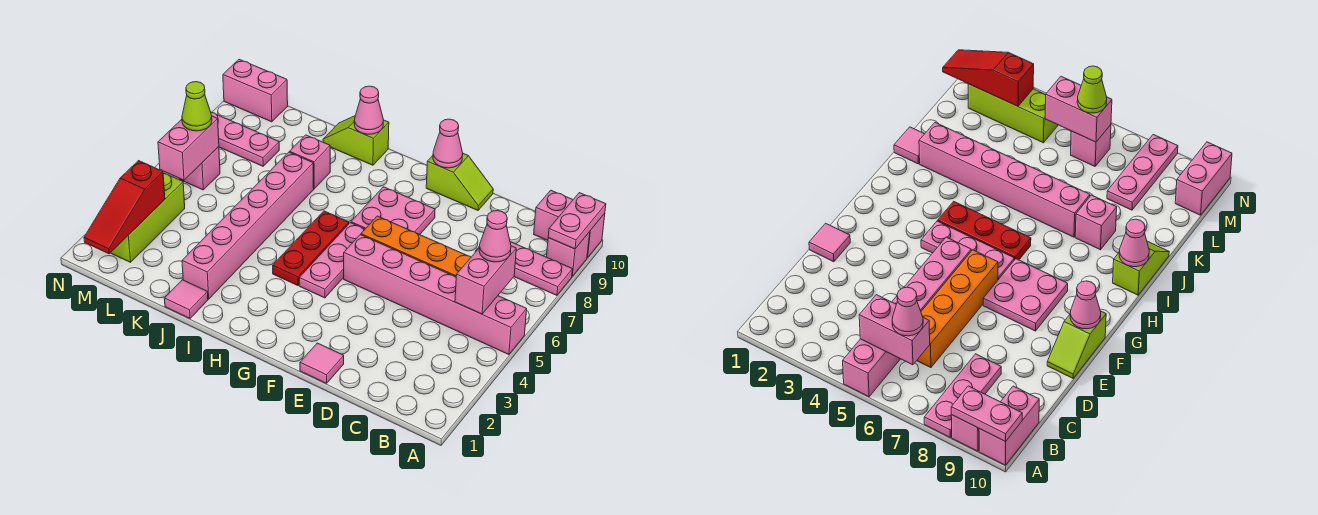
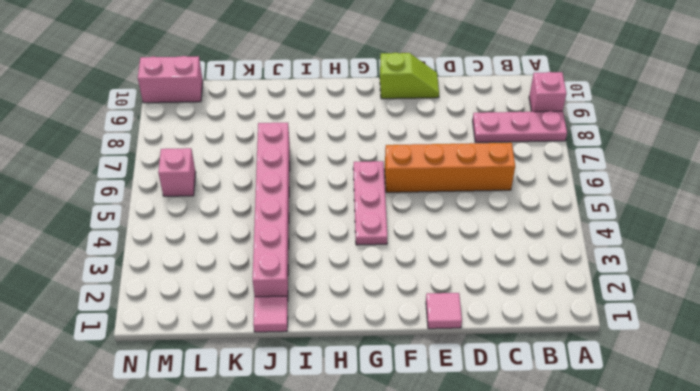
none -> pink 1x6 brick [344,235,527,354]
none -> pink 1x2 brick [534,190,605,258]
none -> pink 2x2 plate [351,187,435,235]

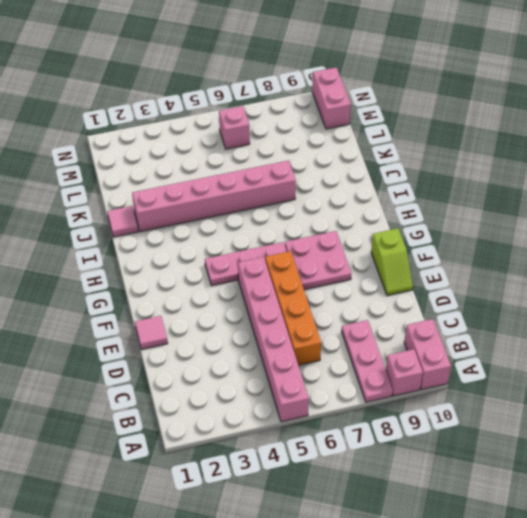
none -> red 1x3 plate [273,211,349,285]
none -> lime 1x2 slope [323,116,389,165]
none -> pink 1x1 brick [290,135,330,189]

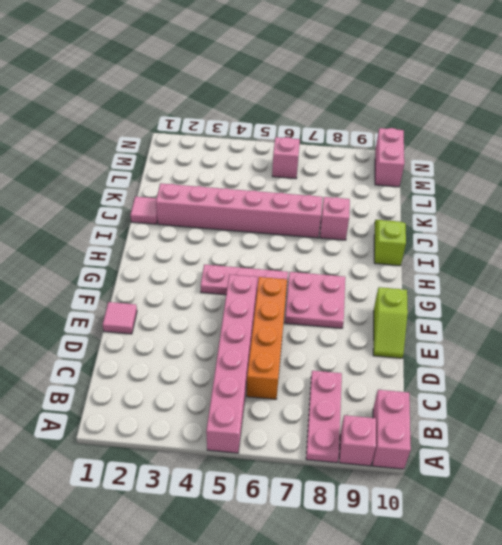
none -> red 1x3 plate [273,211,349,285]
none -> pink 1x3 plate [211,112,279,166]
none -> lime 1x3 brick [111,173,185,262]

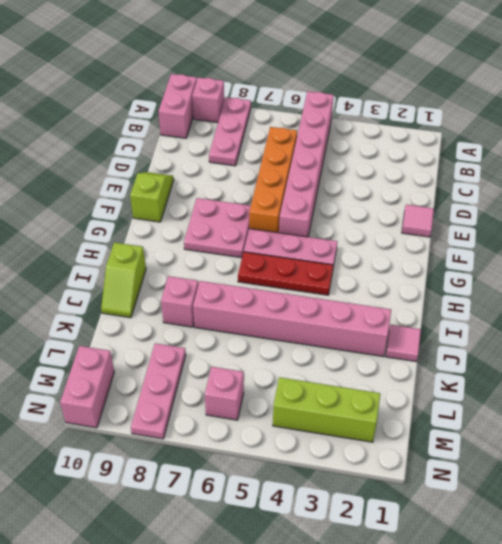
none -> pink 1x2 plate [548,193,606,249]
none -> pink 1x2 brick [455,246,516,314]
none -> pink 1x1 cone [433,119,463,168]

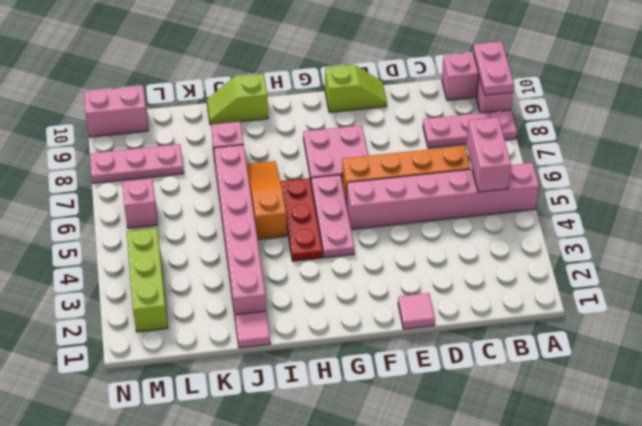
orange 1x3 slope [247,161,287,240] -> none
none -> pink 1x1 cone [433,119,463,168]
none -> pink 1x1 cone [354,86,383,134]
none -> red 1x3 slope [84,161,165,254]

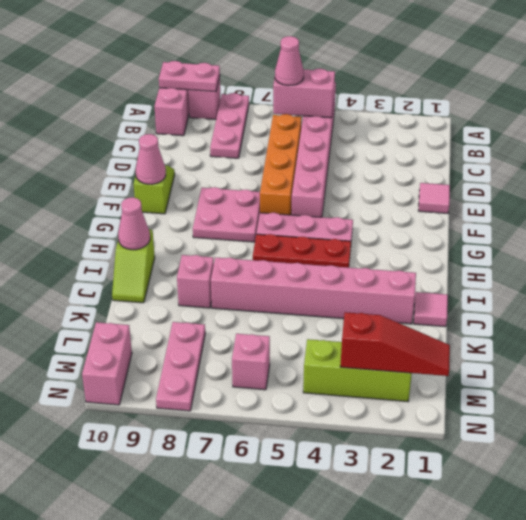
none -> pink 1x2 brick [158,116,219,180]
none -> lime 1x1 cone [182,82,212,131]

